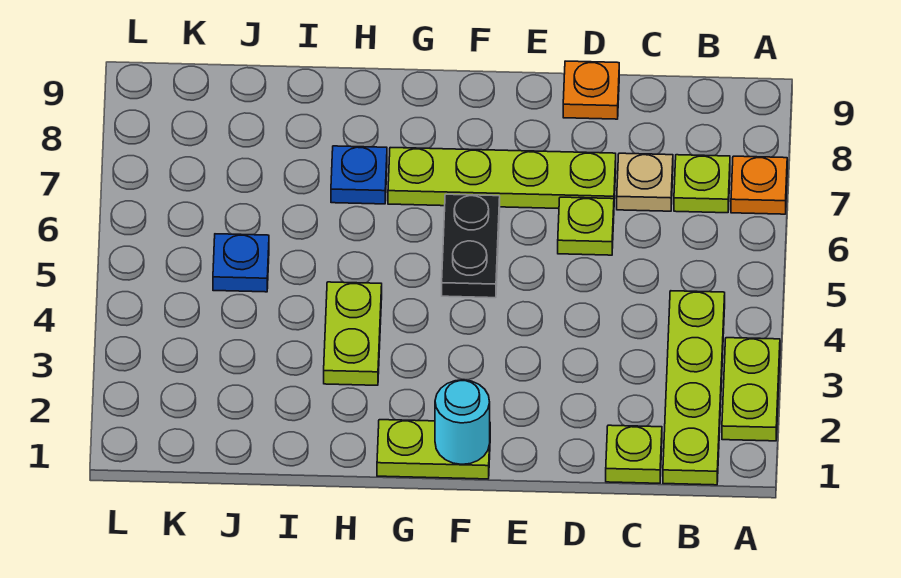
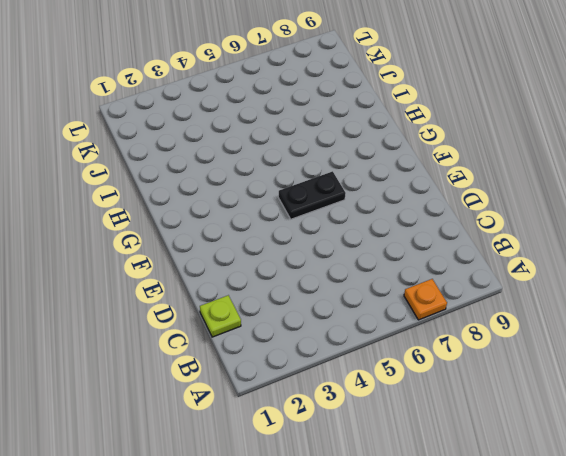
none -> lime 1x2 plate [722,338,780,441]
none -> lime 1x4 plate [663,291,725,485]
none -> lime 1x1 plate [674,155,730,213]

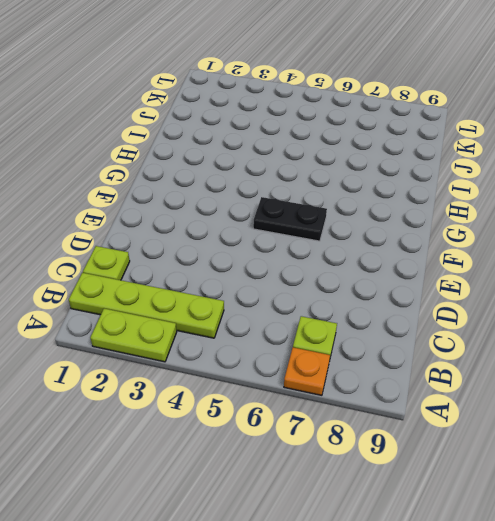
none -> tan 1x1 plate [617,153,673,211]
none -> lime 1x1 plate [558,197,614,255]
none -> lime 1x4 plate [388,148,616,209]

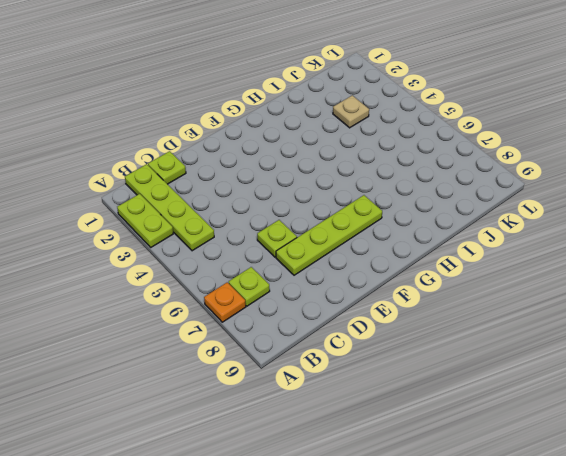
tan 1x1 plate [333,95,369,128] -> tan 1x1 plate moved to [617,153,673,211]
none -> orange 1x1 plate [563,61,619,119]
none -> lime 1x2 plate [377,420,490,479]
none -> black 1x2 plate [442,194,500,298]

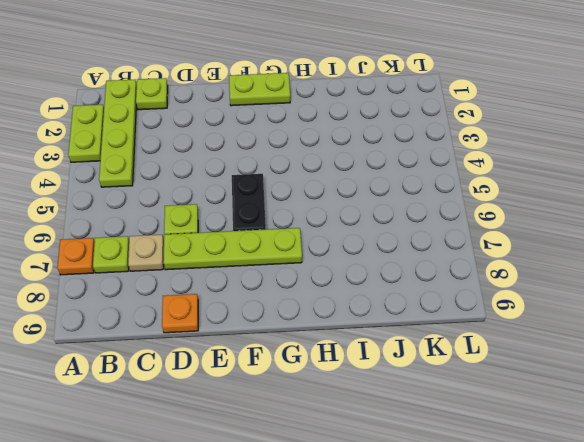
none -> lime 1x2 plate [324,282,382,385]
none -> blue 1x1 plate [331,146,387,204]
none -> blue 1x1 plate [213,234,269,292]

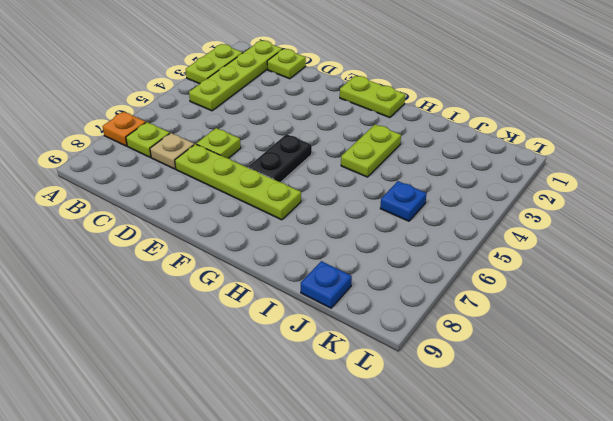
blue 1x1 plate [301,261,352,308] -> blue 1x1 plate moved to [331,146,387,204]
none -> orange 1x1 plate [563,61,619,119]
none -> cyan 1x1 round brick [435,380,490,464]

